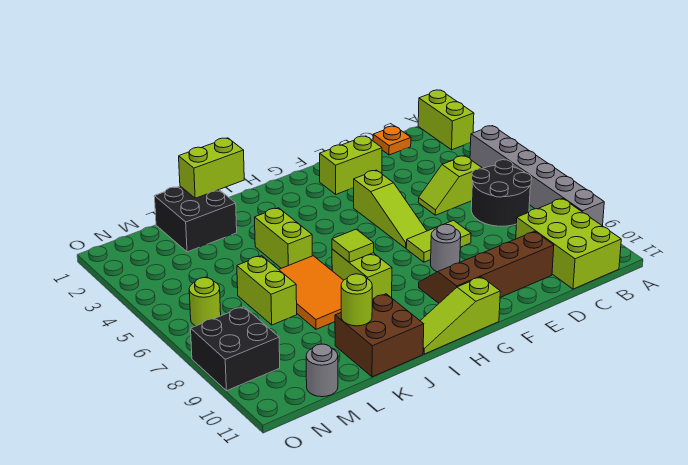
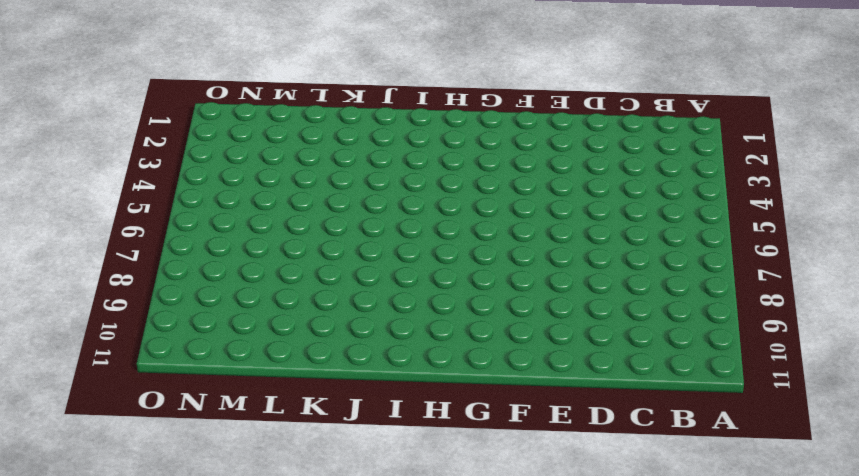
none -> lime 1x2 brick [418,90,474,150]
none -> grey 1x6 brick [470,126,604,226]
none -> black 2x2 round brick [471,160,532,226]

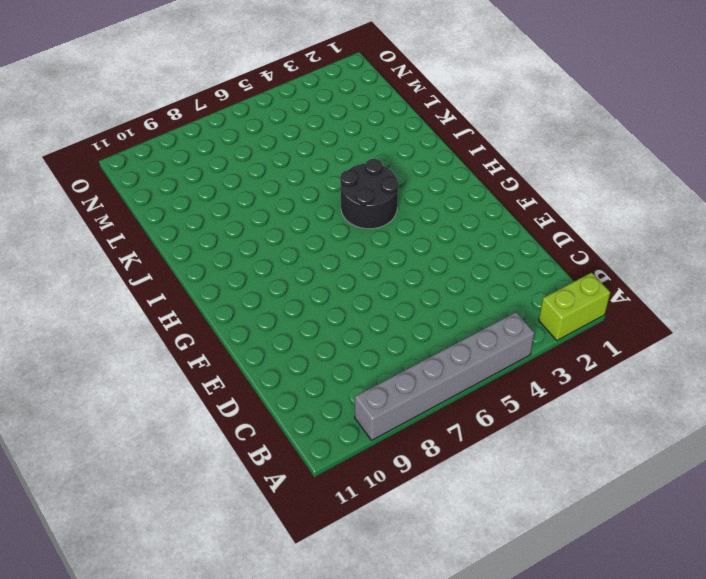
black 2x2 round brick [340,159,399,229] -> black 2x2 round brick moved to [471,160,532,226]
none -> lime 2x3 brick [516,199,621,289]
none -> orange 1x1 plate [373,126,411,155]
none -> lime 1x2 slope [418,156,482,215]

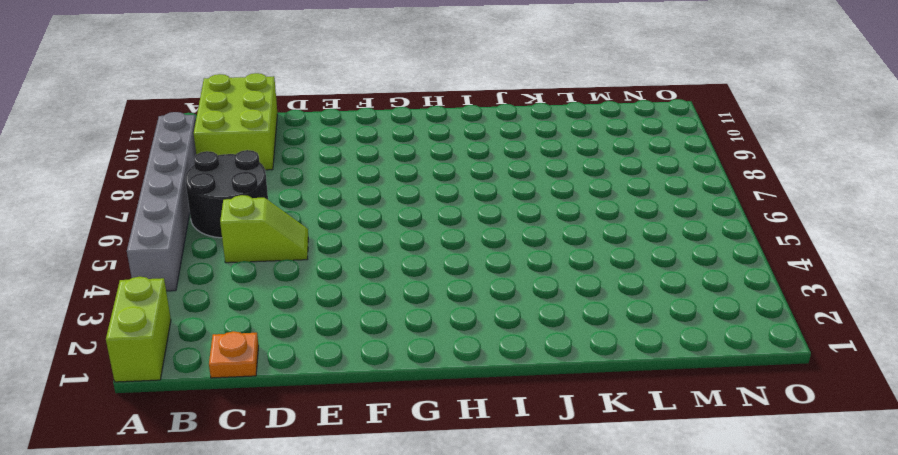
none -> brown 2x4 slope [419,231,554,303]
none -> lime 1x2 brick [320,136,382,194]
none -> lime 1x2 tile [406,220,471,262]

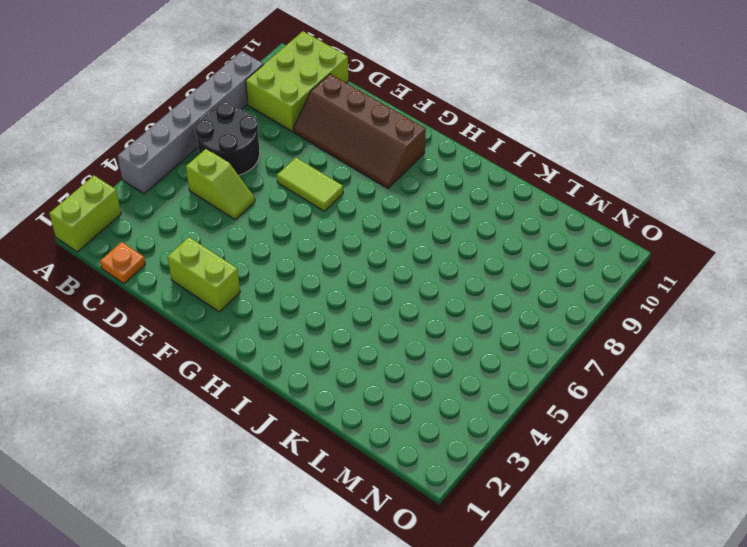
none -> lime 1x3 slope [354,170,427,248]
none -> grey 1x1 round brick [431,224,461,272]
none -> lime 1x3 slope [420,277,500,354]

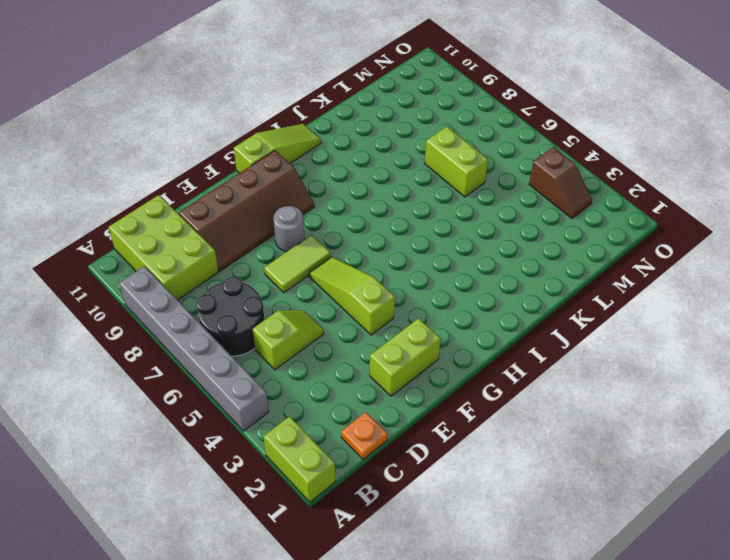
brown 1x2 slope [529,147,592,218] -> none
none -> lime 1x2 brick [332,249,392,299]
none -> lime 1x2 brick [255,208,312,268]
none -> orange 2x3 tile [279,256,344,329]

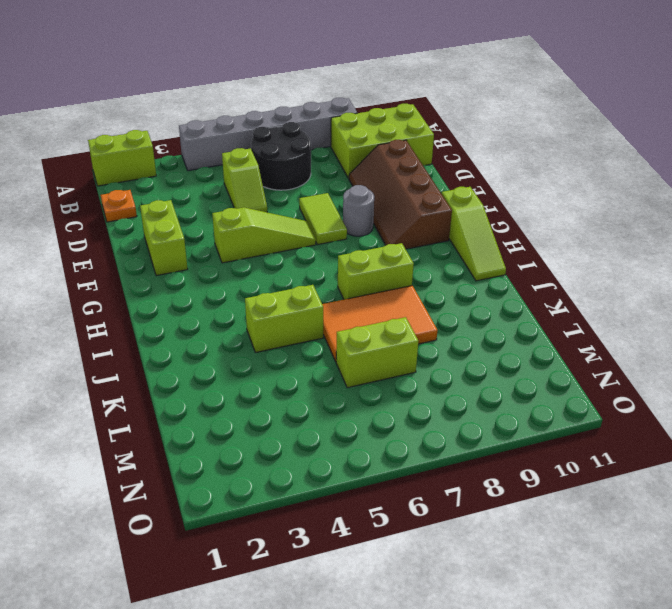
none -> brown 2x2 brick [335,294,424,377]
none -> black 2x2 brick [154,186,237,252]
none -> grey 1x1 round brick [306,344,338,397]

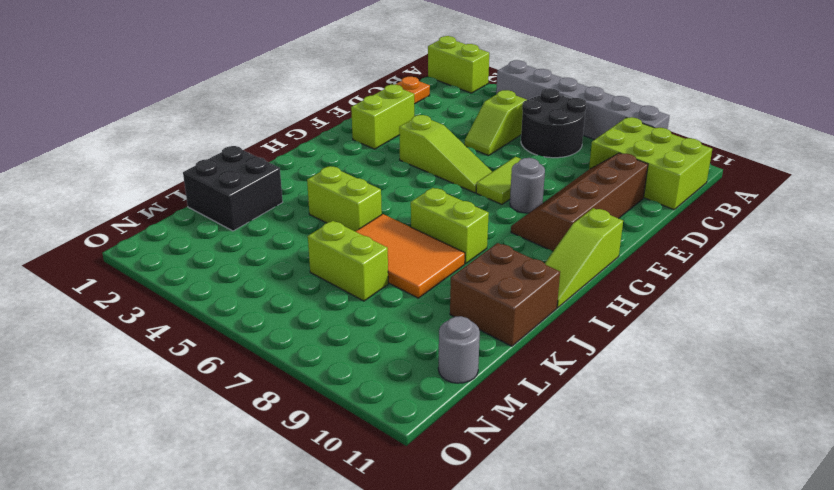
none -> lime 1x1 round brick [189,278,221,326]
none -> black 2x2 brick [191,307,280,391]
none -> lime 1x1 tile [332,229,374,262]

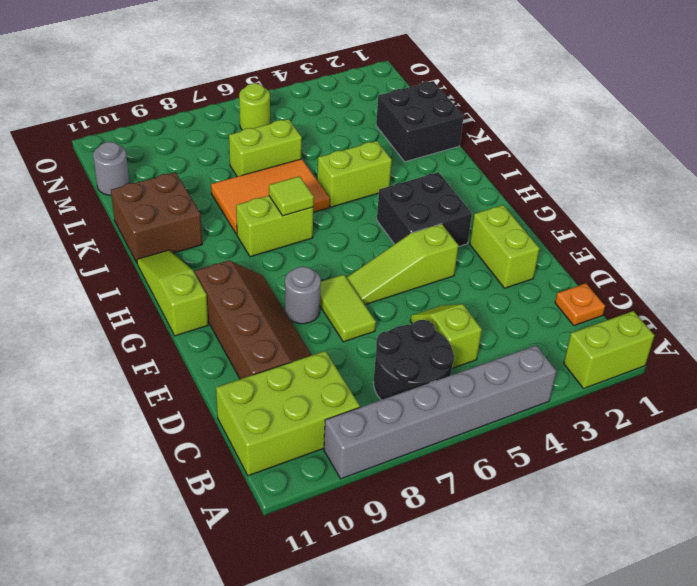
black 2x2 brick [377,172,472,247] -> black 2x2 brick moved to [191,307,280,391]
none -> lime 1x2 brick [179,138,244,198]
none -> lime 1x1 round brick [341,274,372,326]

